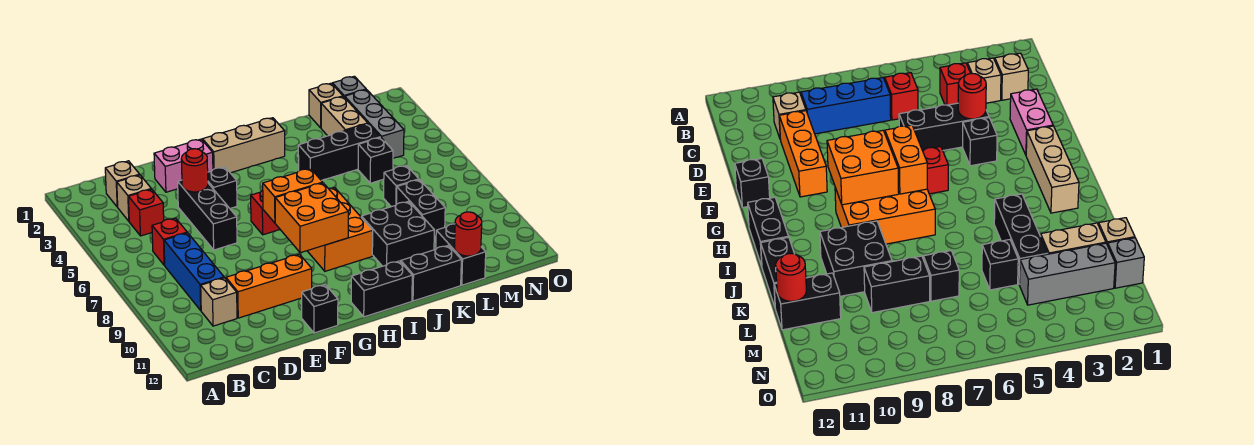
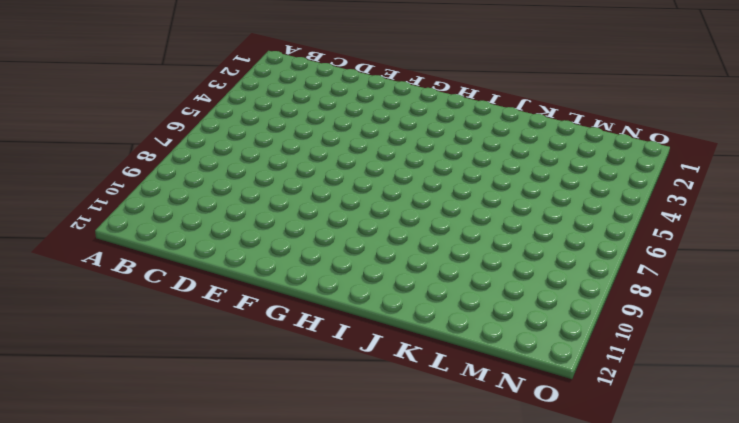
none -> tan 1x1 brick [105,161,140,207]
none -> tan 1x1 brick [117,175,151,221]
none -> red 1x1 brick [128,189,164,236]
none -> red 1x1 brick [152,218,187,265]

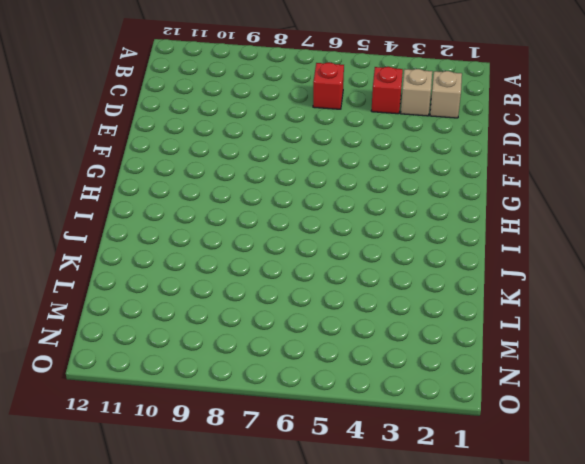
none -> blue 1x3 brick [164,233,224,310]
none -> tan 1x1 brick [201,278,237,326]
none -> orange 1x3 brick [226,254,312,318]
none -> pink 1x2 brick [154,139,213,192]

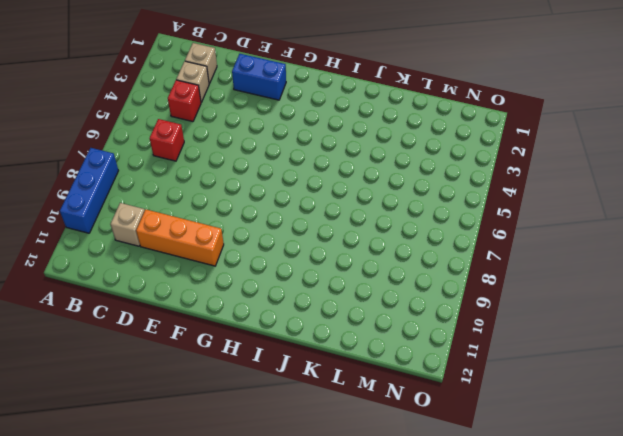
blue 1x3 brick [60,148,119,233] -> blue 1x3 brick moved to [164,233,224,310]
blue 1x2 brick [232,54,286,100] -> pink 1x2 brick [154,139,213,192]
none -> black 1x3 brick [178,180,237,250]
none -> black 1x1 brick [208,167,237,208]
none -> black 1x1 brick [302,285,338,333]
none -> tan 1x3 brick [202,118,285,173]

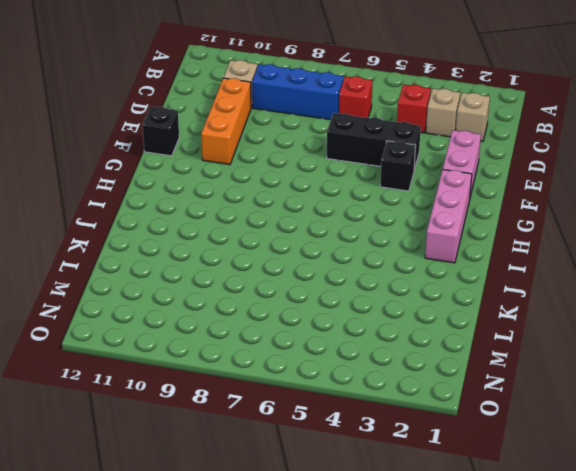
pink 1x3 brick [425,169,472,263] -> tan 1x3 brick [202,118,285,173]
none -> red 1x1 brick [251,190,280,235]
none -> orange 2x3 brick [308,188,373,271]
none -> black 1x2 brick [351,261,412,317]
none -> black 1x3 brick [298,124,380,181]

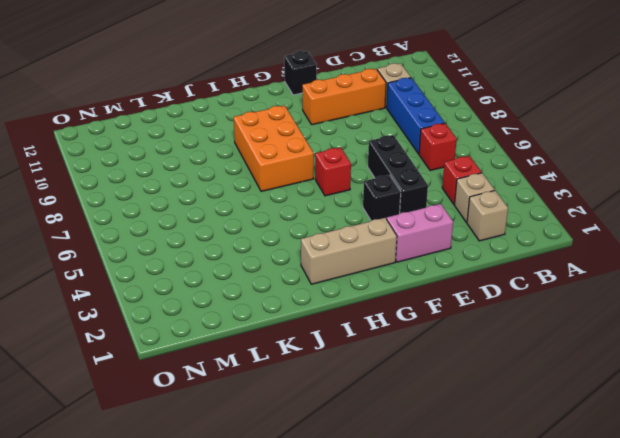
none -> black 1x2 brick [351,261,412,317]
none -> black 1x3 brick [298,124,380,181]
none -> black 2x2 brick [361,201,434,266]
none -> black 1x2 brick [401,245,461,301]

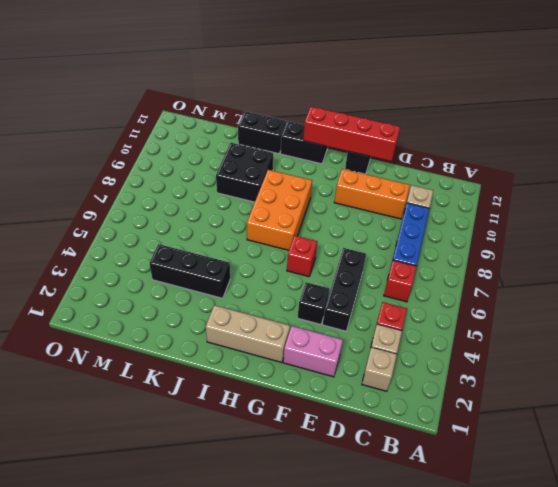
red 1x4 brick [303,107,400,161] -> none
none -> tan 1x1 brick [309,83,343,128]
none -> tan 1x2 brick [321,97,368,136]
none -> black 1x1 brick [358,137,393,183]
none -> black 1x1 brick [384,165,419,207]

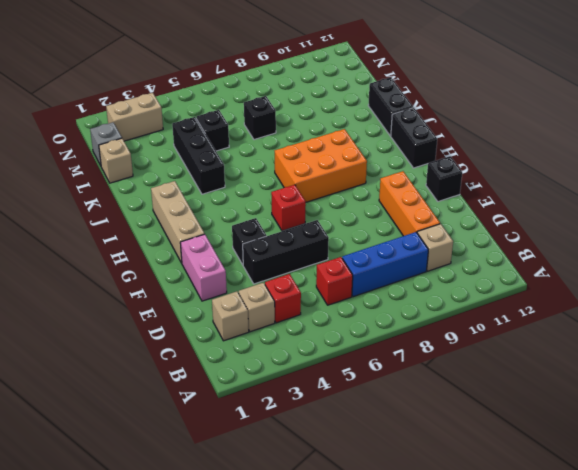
tan 1x2 brick [106,93,163,141] -> tan 1x2 brick moved to [321,97,368,136]
none -> black 2x2 brick [361,201,434,266]
none -> black 1x2 brick [397,180,445,237]
none -> black 1x2 brick [436,224,486,285]
none -> grey 1x3 brick [345,90,404,158]

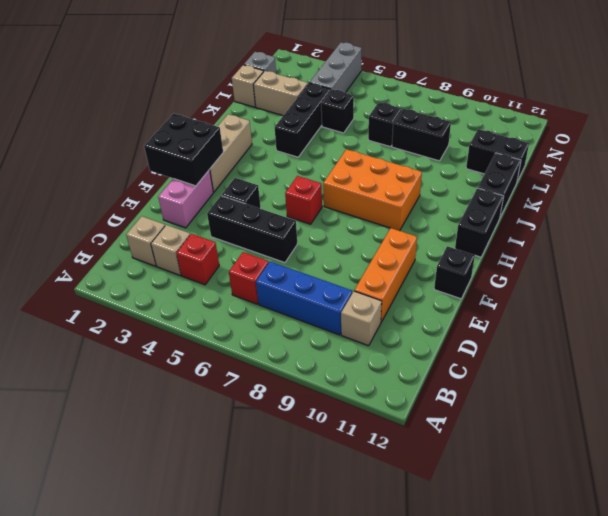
black 2x2 brick [144,113,223,186] -> black 2x2 brick moved to [361,201,434,266]
grey 1x3 brick [309,43,362,93] -> grey 1x3 brick turned to [345,90,404,158]
none -> red 1x1 round brick [181,149,208,192]
none -> orange 1x2 brick [263,168,323,223]
none -> orange 2x2 brick [275,183,348,253]
none -> red 1x1 round brick [455,212,482,256]

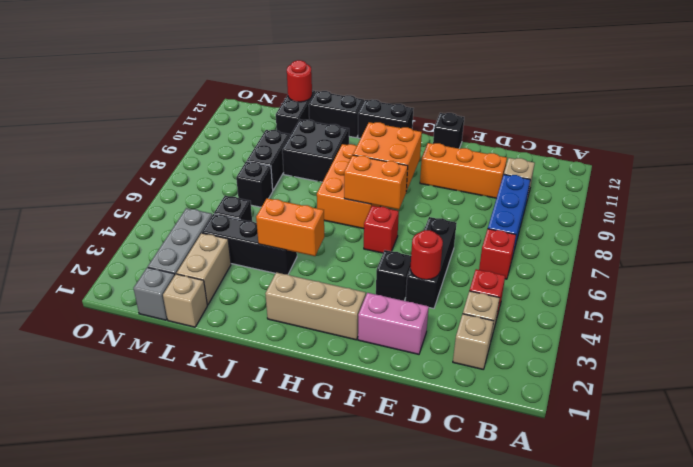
orange 1x2 brick [256,198,324,256] -> none

